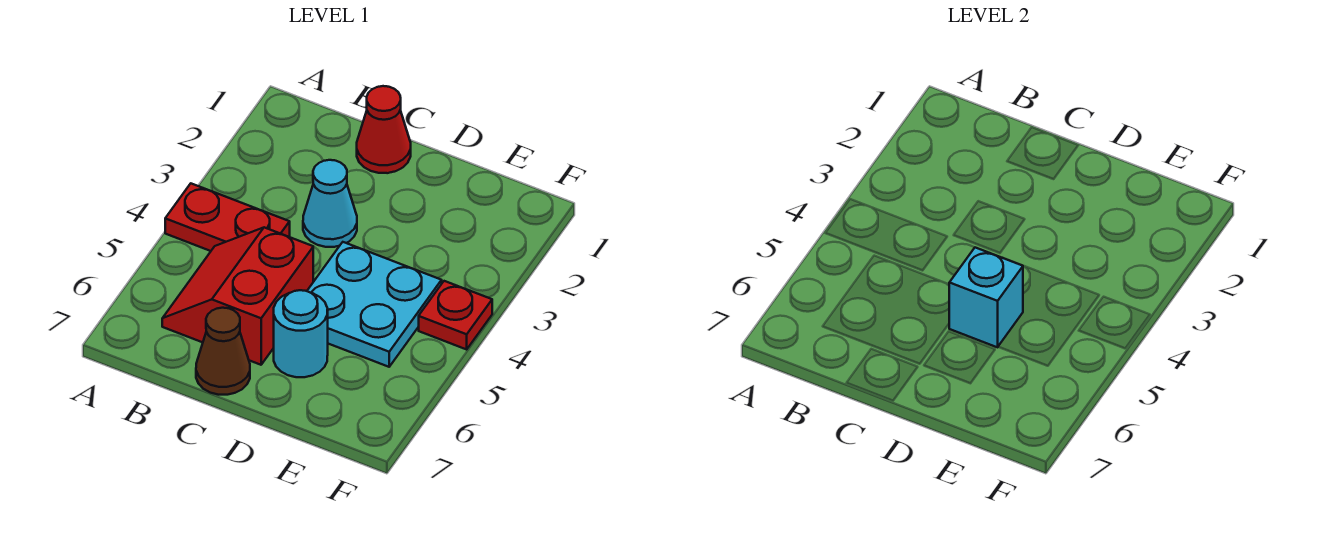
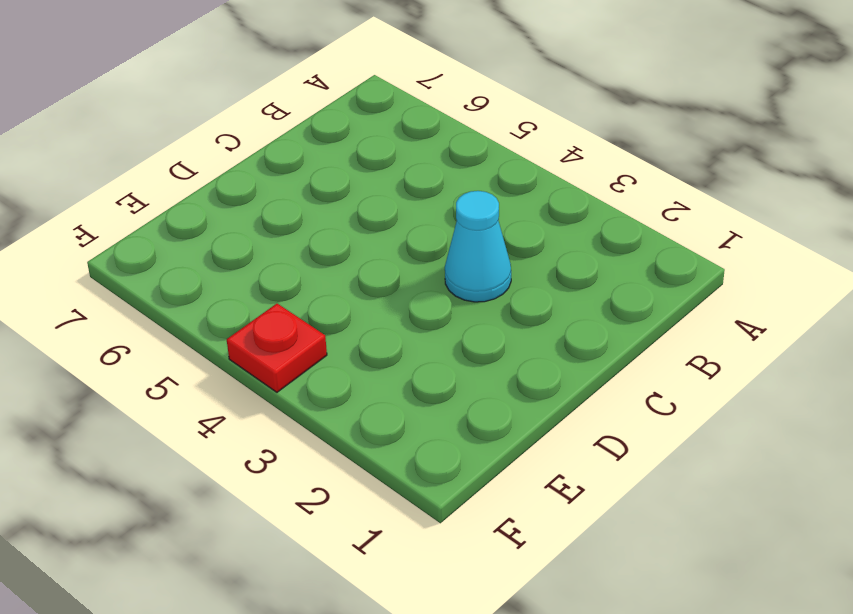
none -> red 1x2 plate [165,184,290,251]
none -> red 2x2 slope [162,227,313,365]

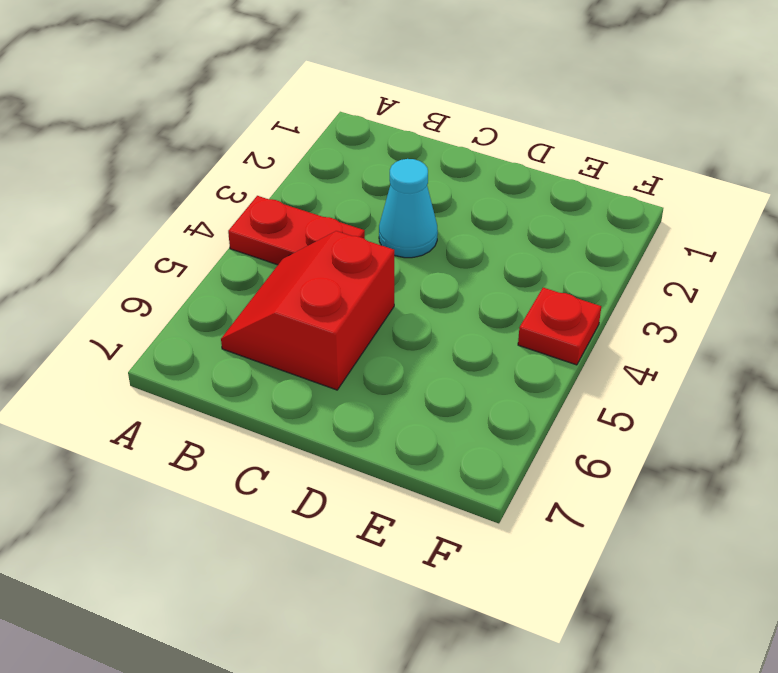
none -> red 1x1 cone [357,86,411,173]
none -> brown 1x1 cone [196,308,250,395]

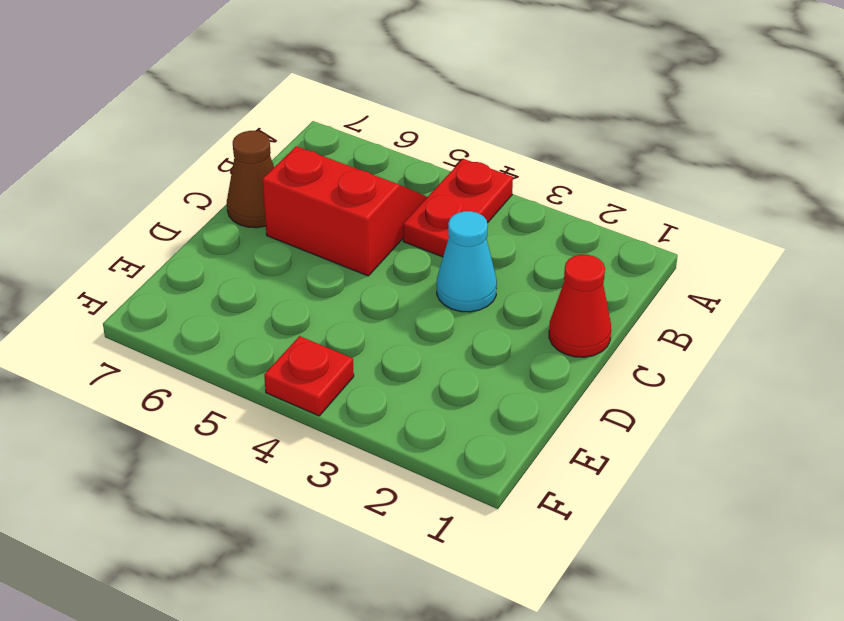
none -> cyan 2x2 plate [307,242,442,367]
none -> cyan 1x1 round brick [274,290,328,377]

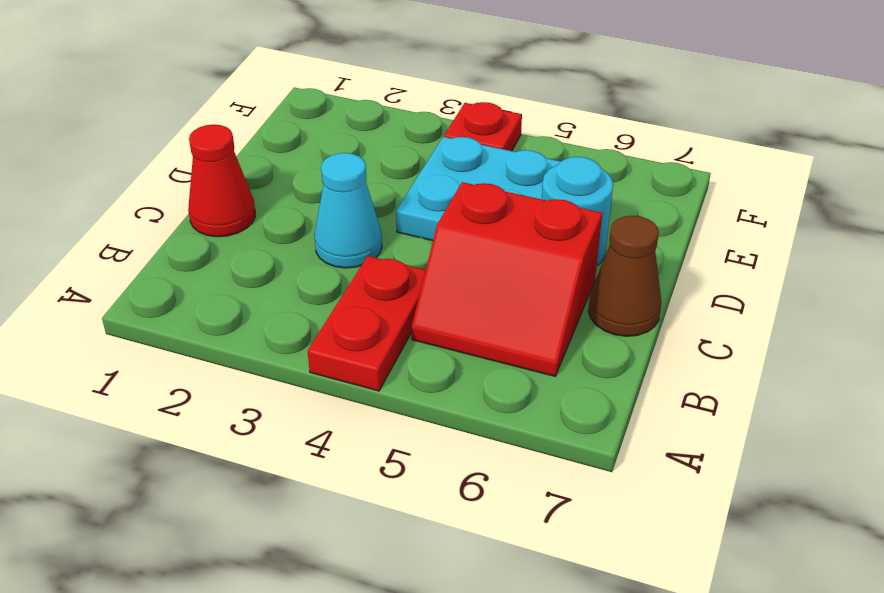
none -> cyan 1x1 brick [949,248,1023,347]

